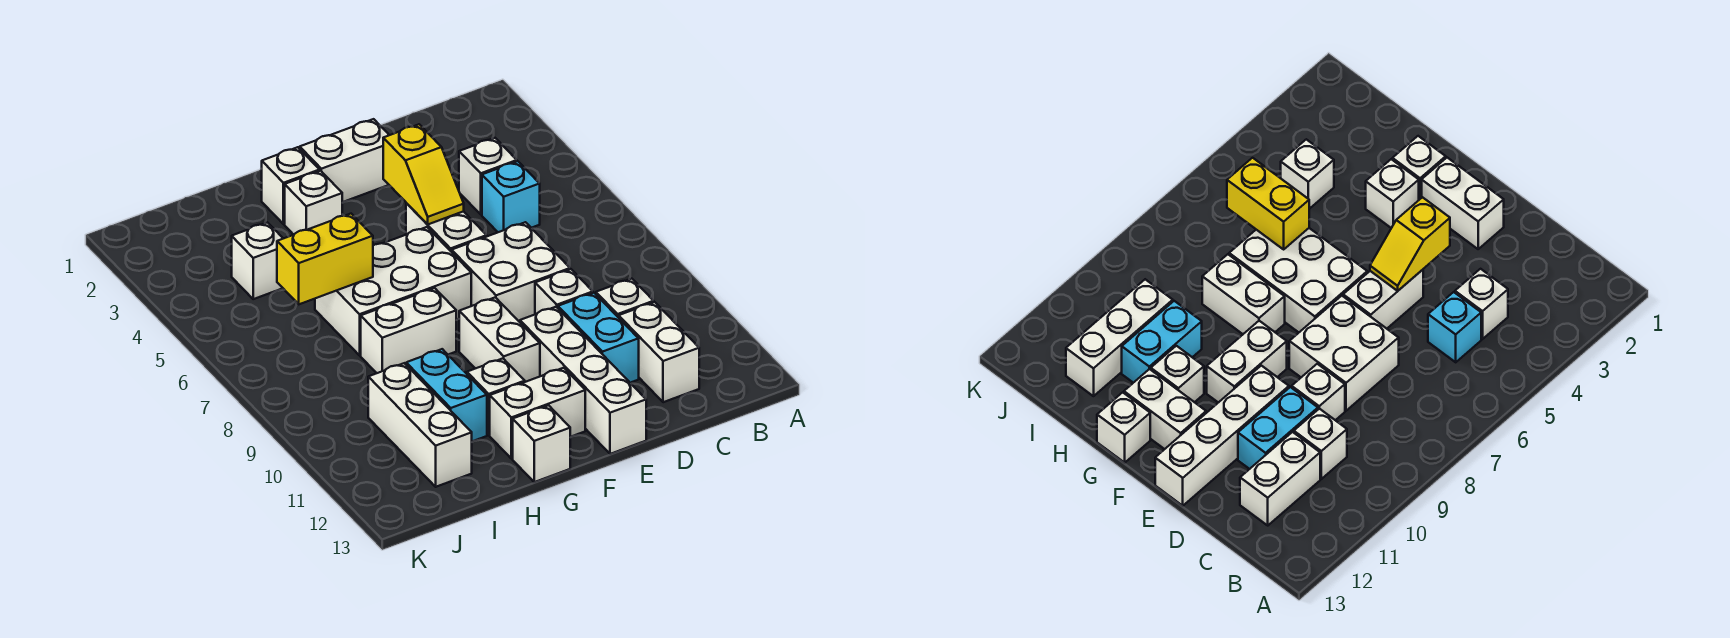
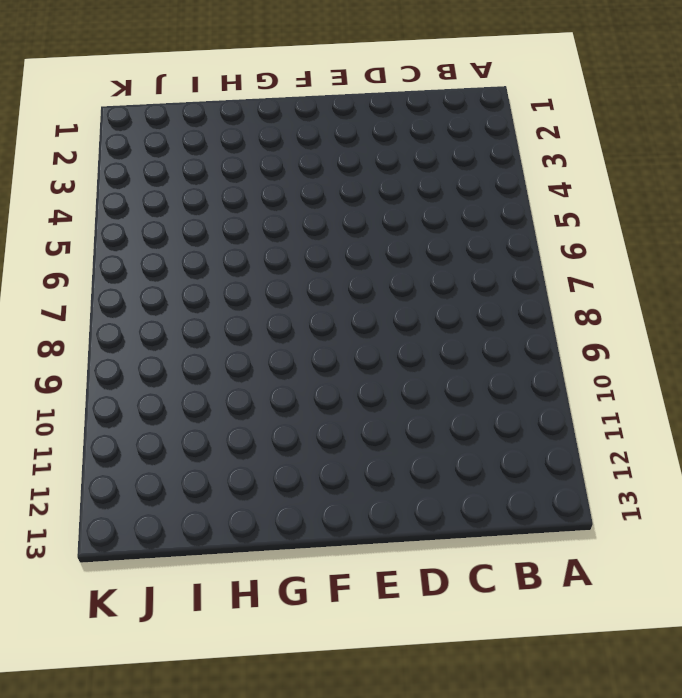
none -> white 1x1 brick [459,138,517,214]
none -> cyan 1x1 brick [482,161,540,232]
none -> white 1x1 brick [596,279,654,318]

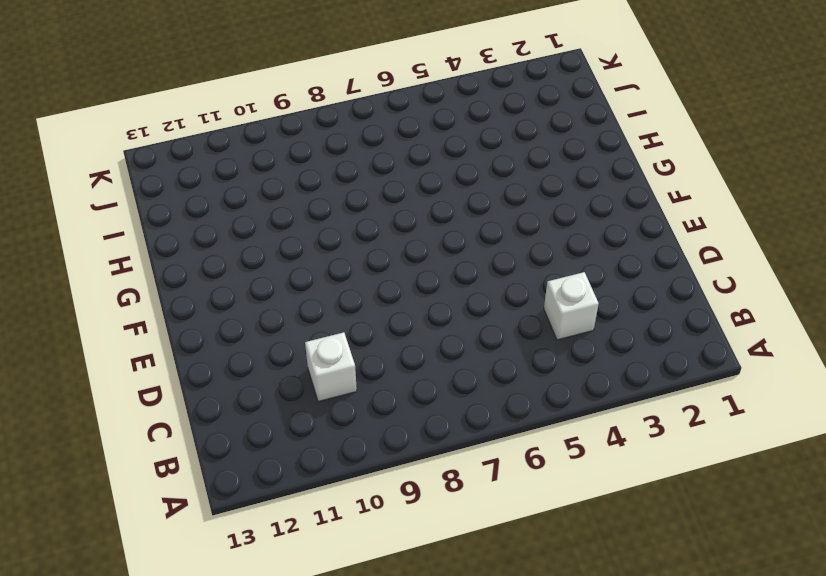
none -> cyan 1x1 brick [482,161,540,232]
none -> white 1x2 brick [619,302,699,402]
none -> white 2x2 brick [452,222,570,322]

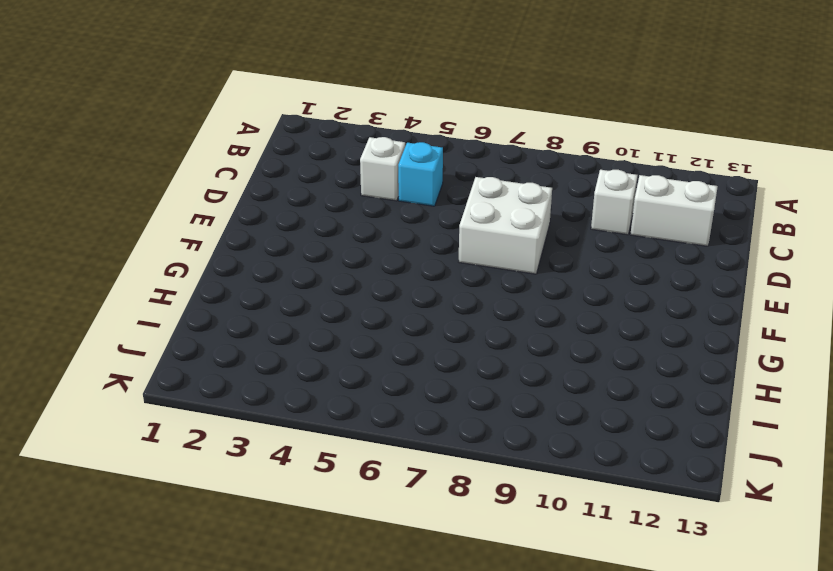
none -> white 1x1 brick [535,269,593,314]
none -> cyan 1x2 brick [558,293,639,383]
none -> white 1x2 brick [300,119,389,202]

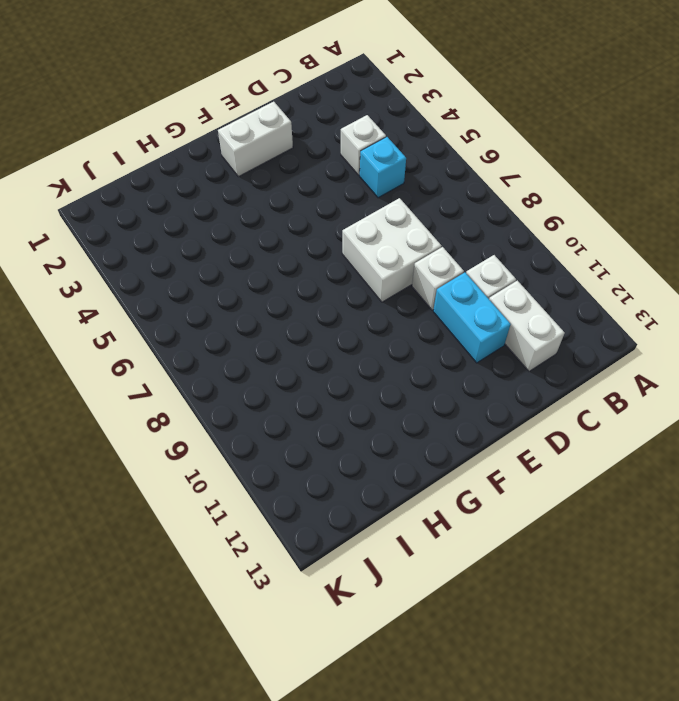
none -> white 1x2 brick [406,203,487,252]
none -> white 1x4 brick [520,307,646,454]
none -> white 2x3 brick [315,227,471,355]

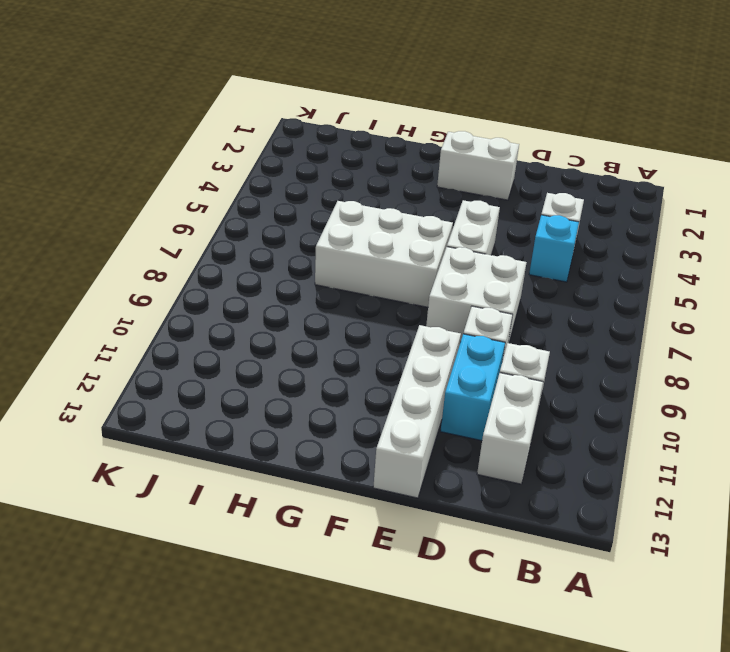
none -> white 1x2 brick [459,297,540,382]
none -> white 1x2 brick [490,368,585,459]
none -> white 1x1 brick [262,147,320,224]

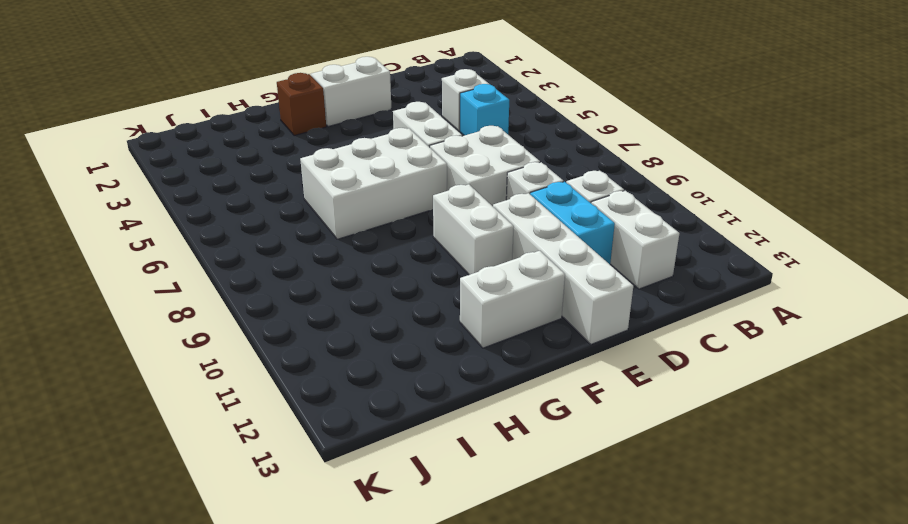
brown 1x1 brick [277,73,326,136] -> white 1x1 brick [262,147,320,224]
none -> white 1x1 brick [285,171,342,235]
none -> white 1x2 brick [361,288,456,373]
none -> white 1x1 brick [467,359,525,435]

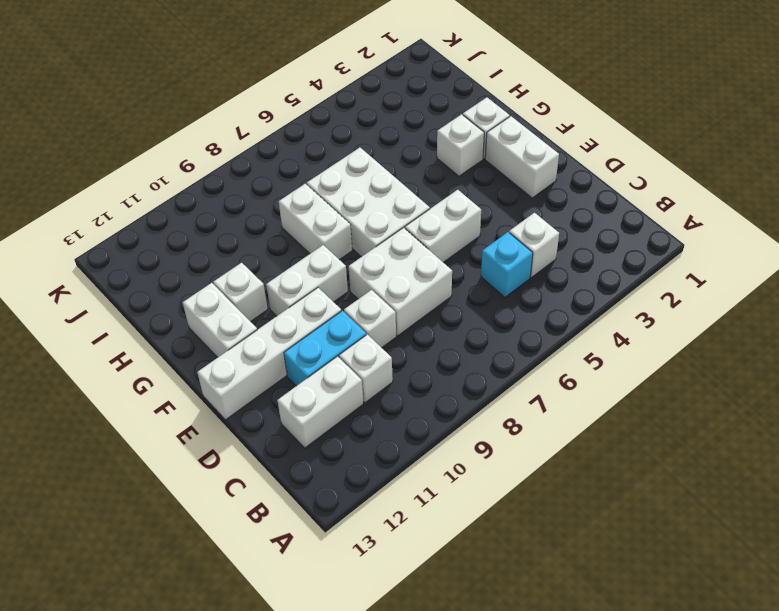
none -> white 1x1 brick [513,405,570,482]
none -> cyan 1x2 brick [406,349,487,441]
none -> white 1x1 brick [232,222,283,299]

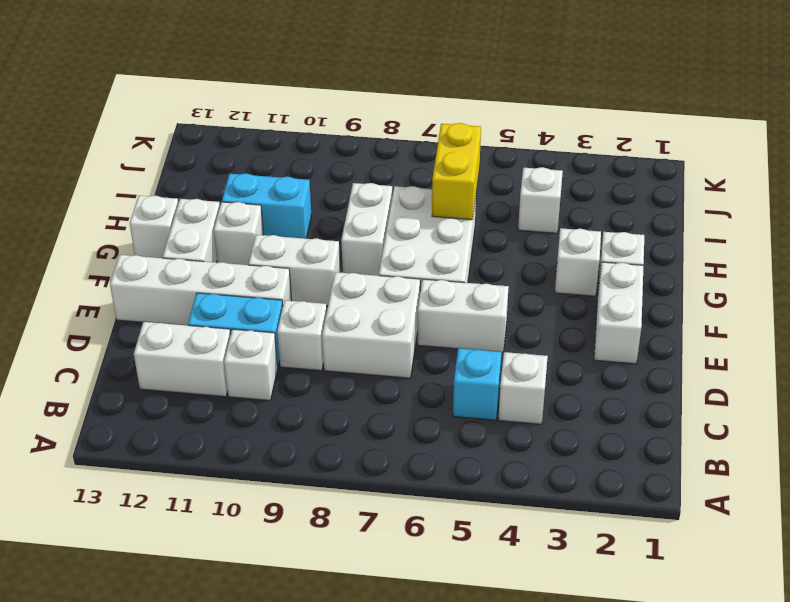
none -> white 1x3 brick [368,363,472,487]
none -> yellow 1x2 slope [383,124,464,224]

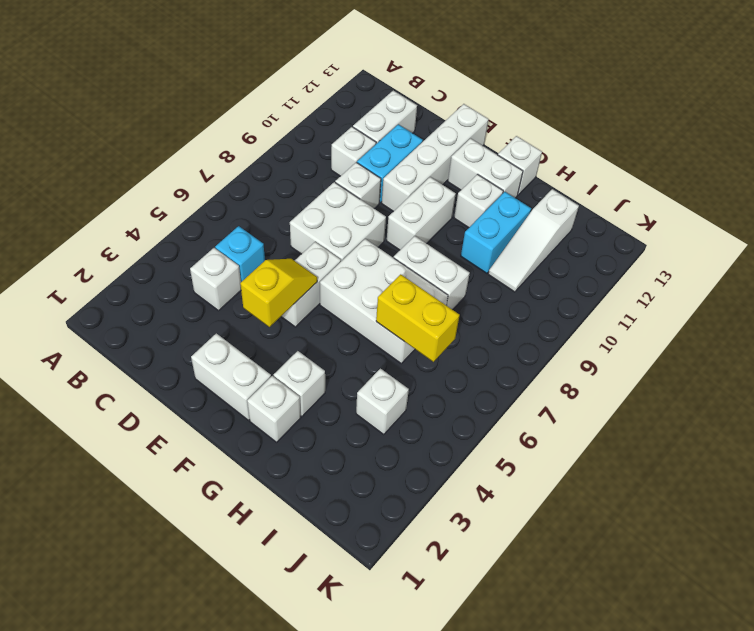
white 1x3 slope [488,189,579,292] -> white 1x3 brick [368,363,472,487]

